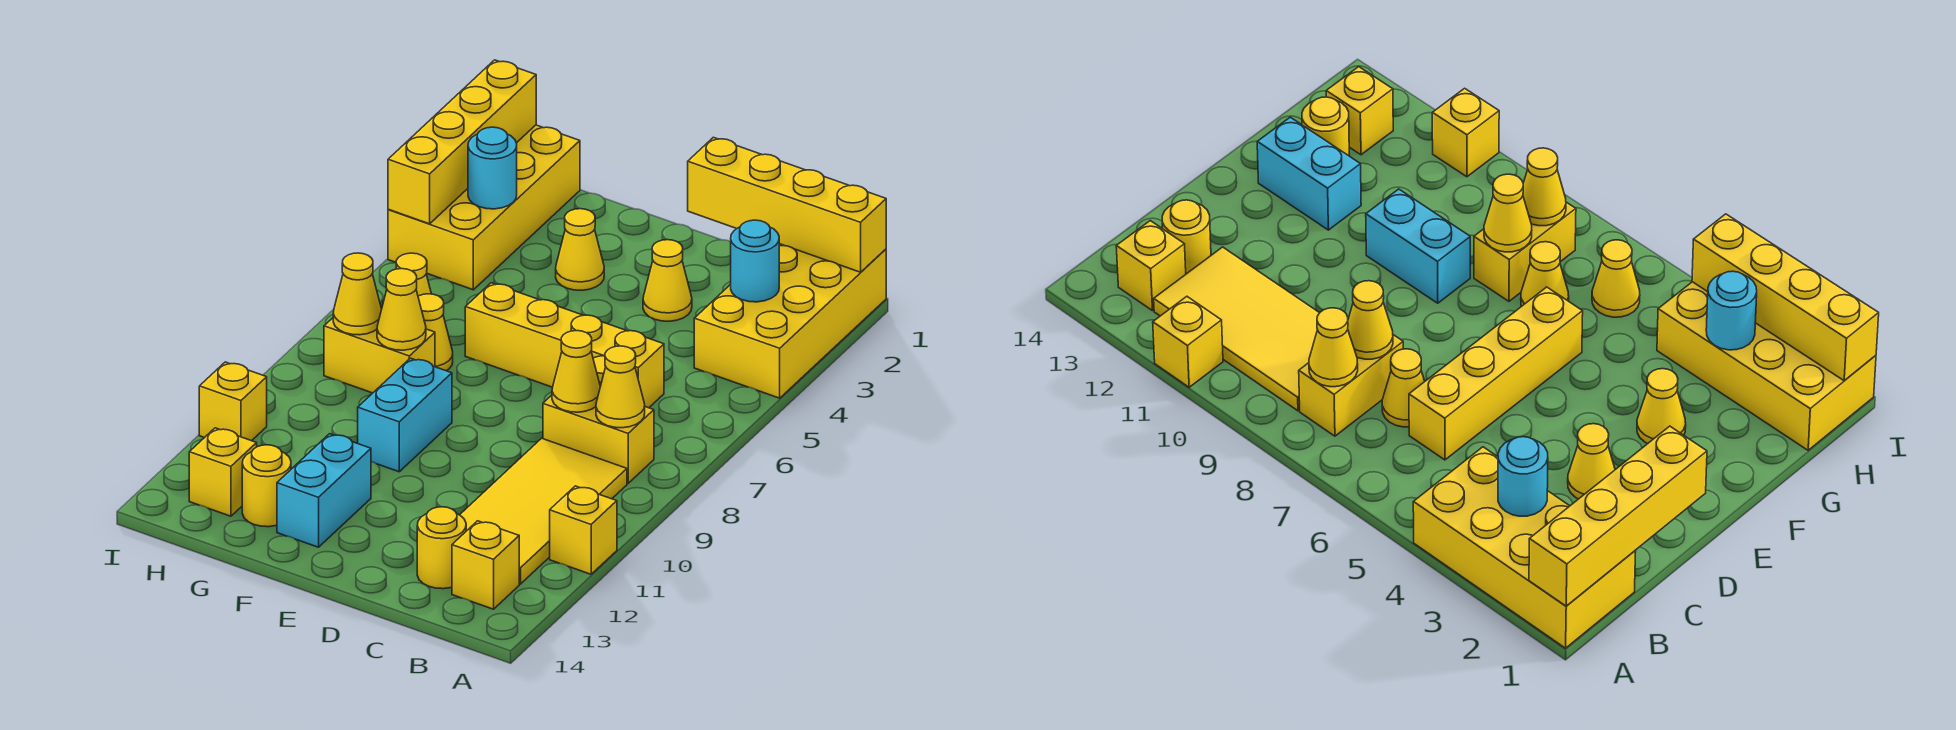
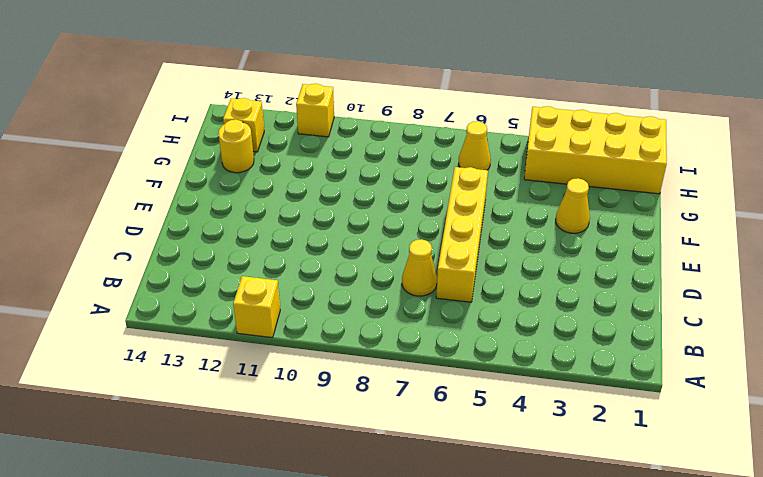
none -> yellow 2x4 brick [694,244,886,398]
none -> yellow 1x2 brick [543,395,654,483]
none -> yellow 2x4 tile [460,438,627,584]

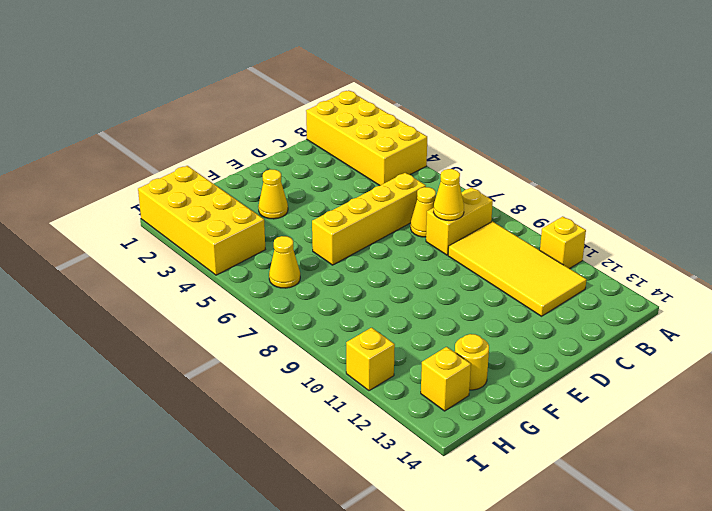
none -> yellow 1x1 brick [452,521,519,609]
none -> yellow 1x1 round brick [417,507,466,589]
none -> yellow 1x1 cone [643,240,692,321]

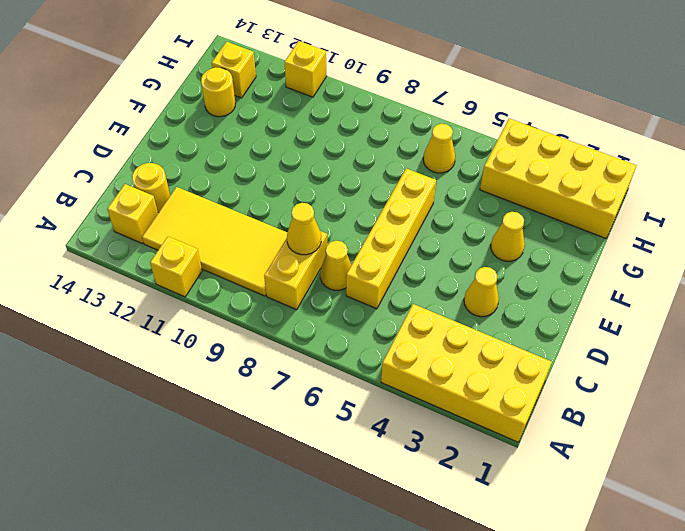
none -> cyan 1x2 brick [358,358,452,472]
none -> cyan 1x2 brick [277,434,371,547]
none -> yellow 1x1 cone [418,294,453,371]

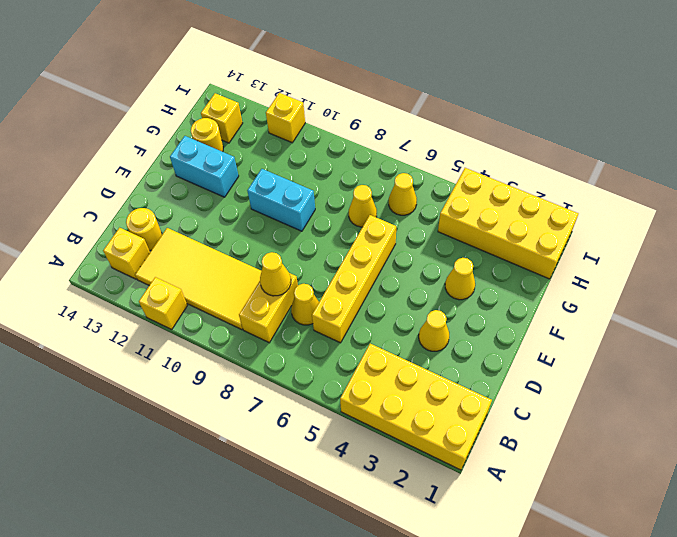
none -> yellow 1x2 brick [324,318,435,393]
none -> yellow 1x4 brick [688,137,886,272]
none -> cyan 1x1 round brick [731,220,779,302]

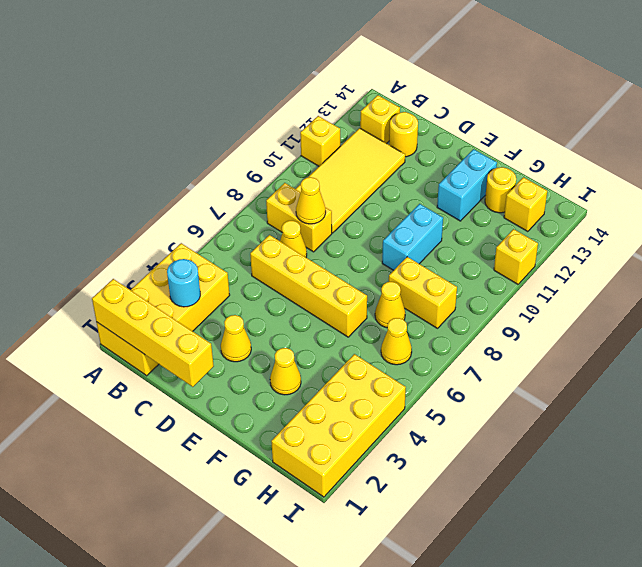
none -> yellow 1x1 cone [596,346,645,428]
none -> yellow 1x1 cone [377,269,426,350]
none -> cyan 1x1 round brick [468,127,517,209]

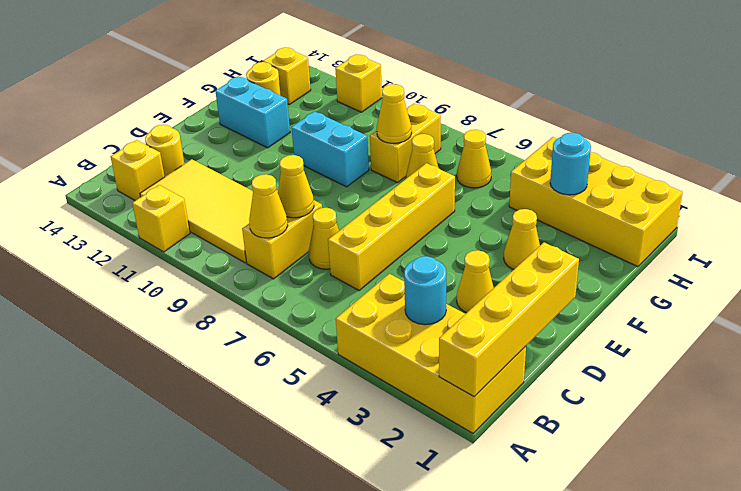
none -> yellow 1x1 cone [333,253,382,335]
none -> yellow 1x4 brick [388,60,536,224]

